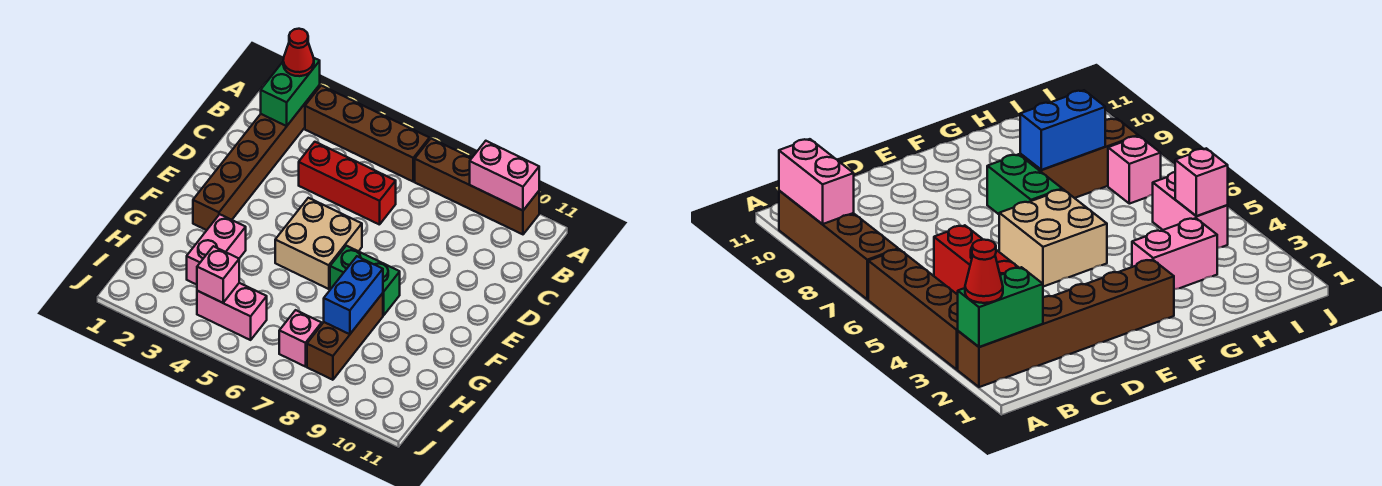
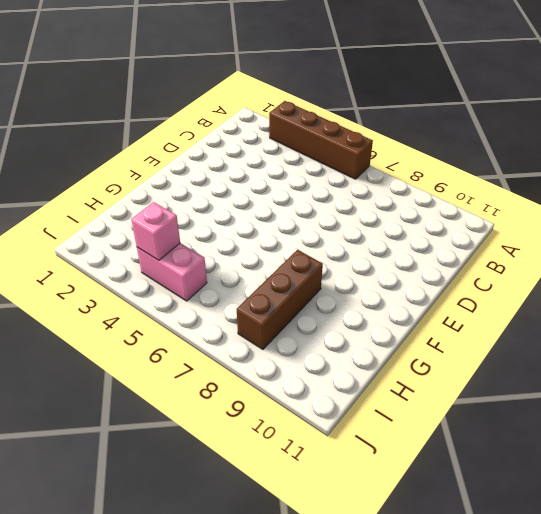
none -> brown 1x6 brick [193,85,320,230]
none -> brown 1x4 brick [415,139,539,234]
none -> red 1x3 brick [299,142,396,225]

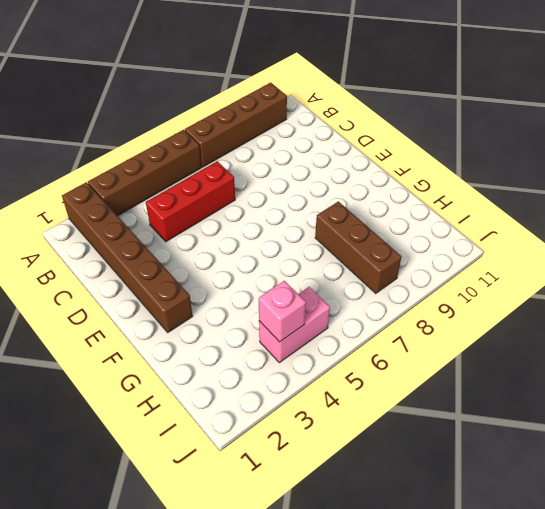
none -> tan 2x2 brick [275,198,362,289]
none -> green 1x2 brick [330,246,400,315]
none -> pink 1x2 brick [187,214,246,285]

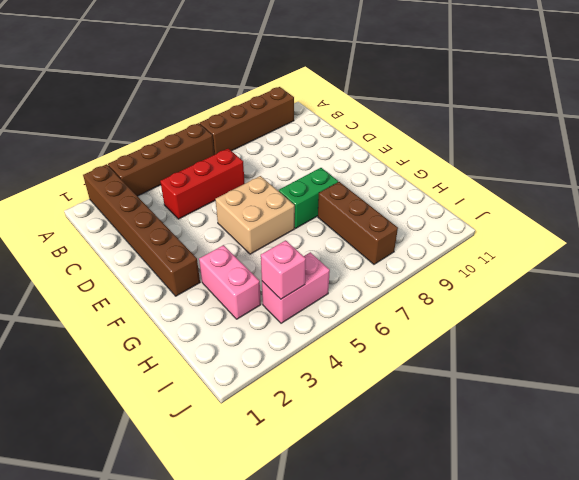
none -> pink 1x1 brick [279,310,322,367]
none -> green 1x2 brick [261,58,320,126]
none -> pink 1x2 brick [470,141,539,211]

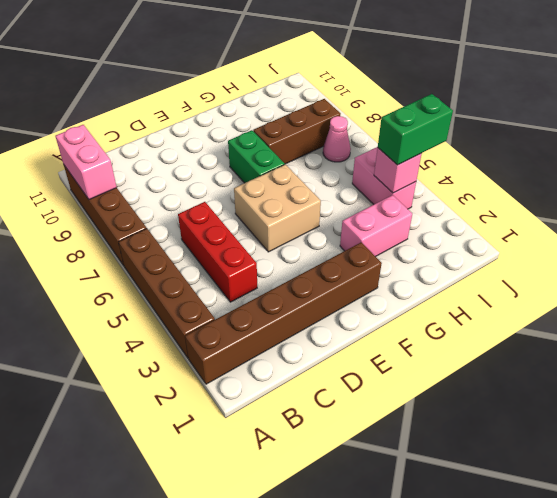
green 1x2 brick [378,94,453,165] -> green 1x2 brick moved to [261,58,320,126]
pink 1x1 cone [323,116,351,162] -> pink 1x1 brick [279,310,322,367]
none -> blue 1x2 brick [324,256,383,334]
none -> red 1x1 cone [283,29,314,76]

